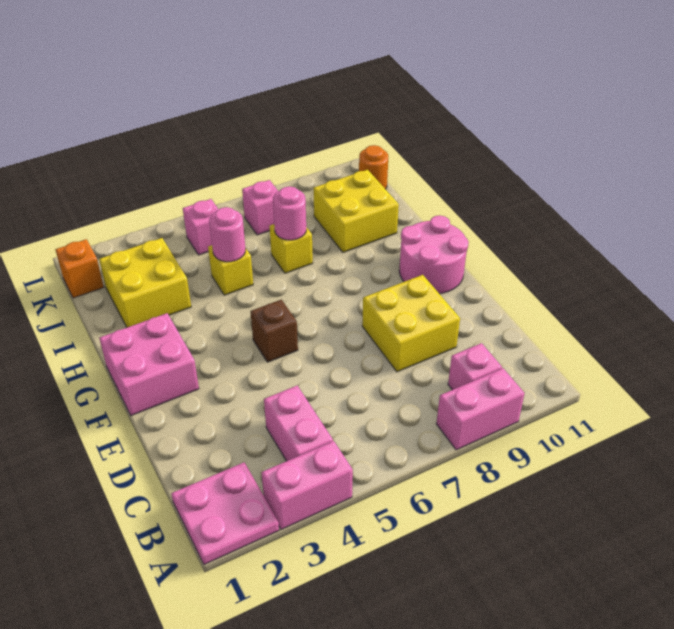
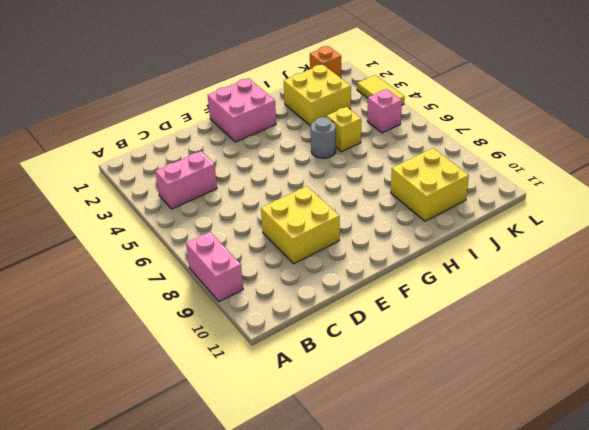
grey 1x1 round brick [311,117,336,158] -> none
yellow 1x2 tile [357,75,405,105] -> none
none -> pink 2x2 plate [171,462,279,564]
none -> pink 1x2 brick [261,441,353,529]
none -> pink 1x1 brick [448,343,502,390]

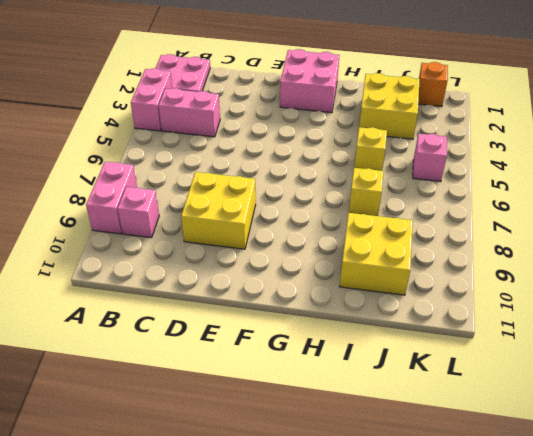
none -> brown 1x1 brick [251,300,298,362]
none -> pink 2x2 round brick [399,215,469,294]
none -> pink 1x1 brick [242,180,278,235]

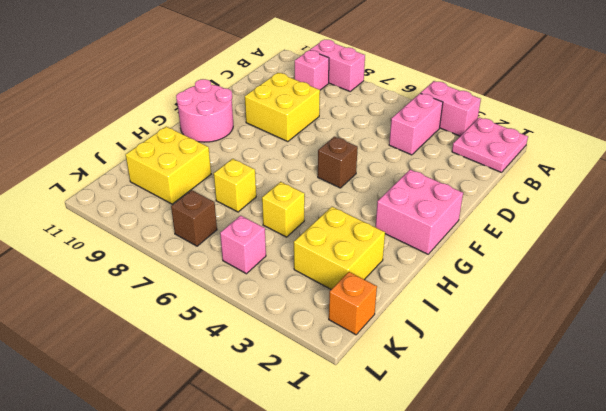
brown 1x1 brick [171,190,217,246] -> pink 1x1 brick [242,180,278,235]
none -> orange 1x1 round brick [359,145,388,189]
none -> pink 1x1 round brick [209,207,245,262]
none -> pink 1x1 round brick [273,186,306,240]

